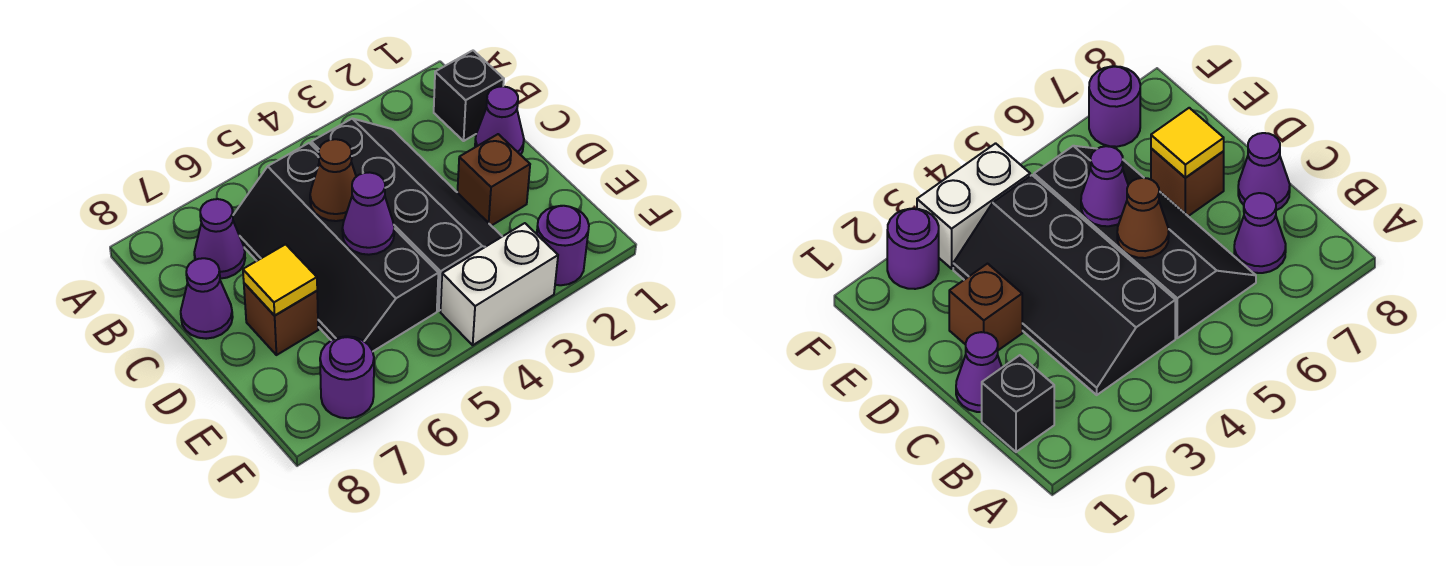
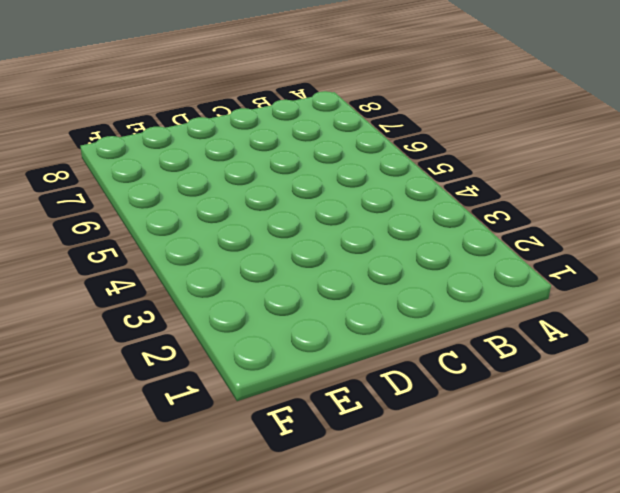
none -> black 1x1 brick [434,51,504,141]
none -> black 2x4 slope [311,119,502,311]
none -> black 2x4 slope [233,143,438,351]

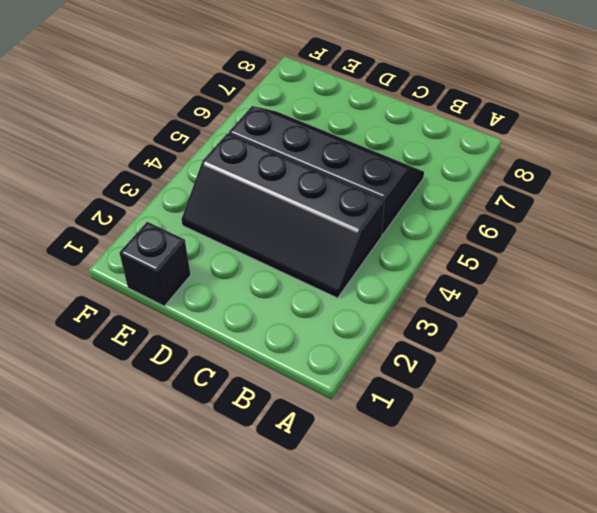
black 1x1 brick [119,222,191,306] -> black 1x1 brick moved to [434,51,504,141]
none -> purple 1x1 cone [194,199,245,279]
none -> purple 1x1 cone [475,86,524,155]
none -> purple 1x1 cone [181,258,233,339]

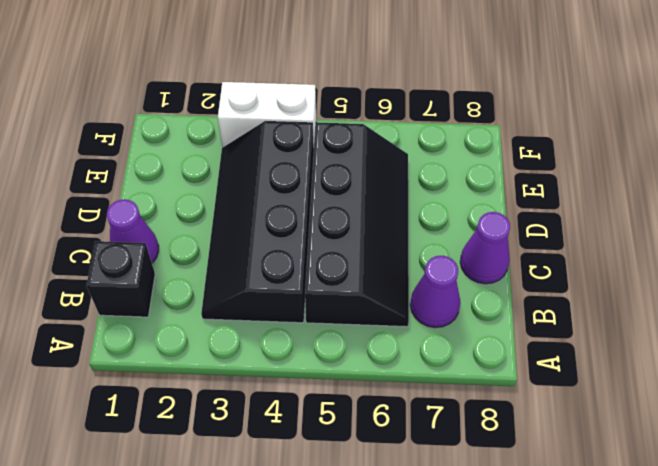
none -> brown 1x1 brick [457,134,530,226]
none -> brown 1x1 brick [244,283,318,355]
none -> purple 1x1 round brick [537,206,589,285]

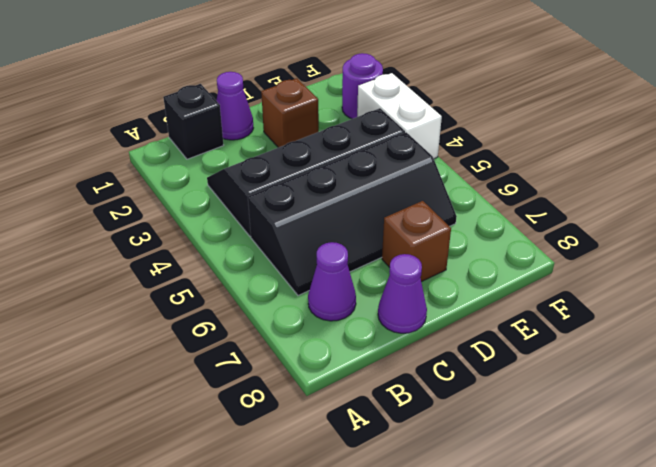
none -> purple 1x1 round brick [320,336,374,418]
none -> brown 1x1 cone [310,139,356,221]
none -> purple 1x1 cone [342,172,394,255]

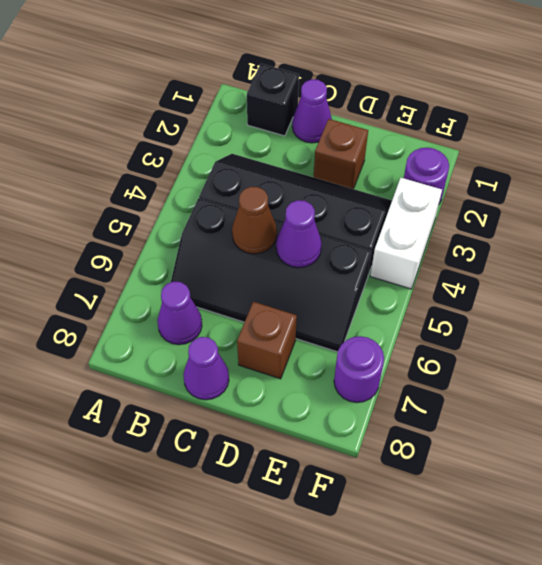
none -> yellow 1x1 tile [243,244,317,316]

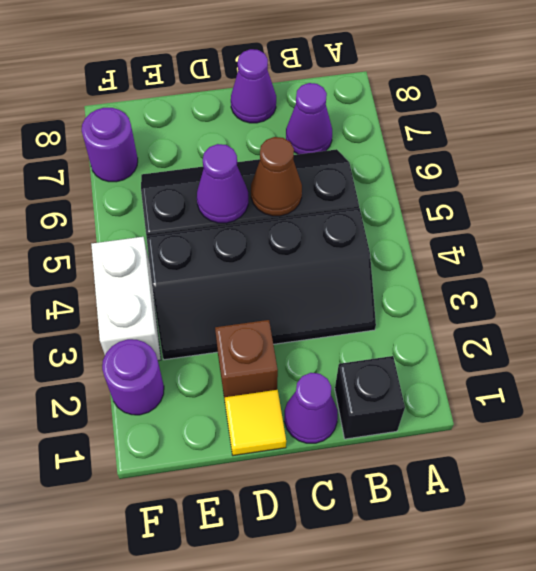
yellow 1x1 tile [224,390,286,456] -> yellow 1x1 tile moved to [243,244,317,316]
none -> brown 1x1 brick [244,283,318,355]

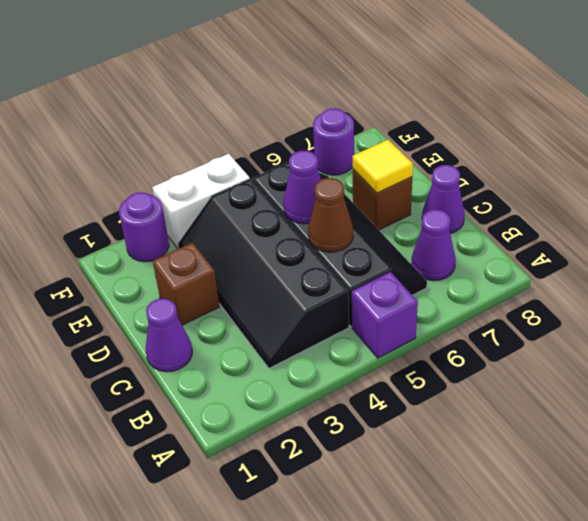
purple 1x1 brick [352,272,418,358] -> none
none -> black 1x1 brick [434,51,504,141]

